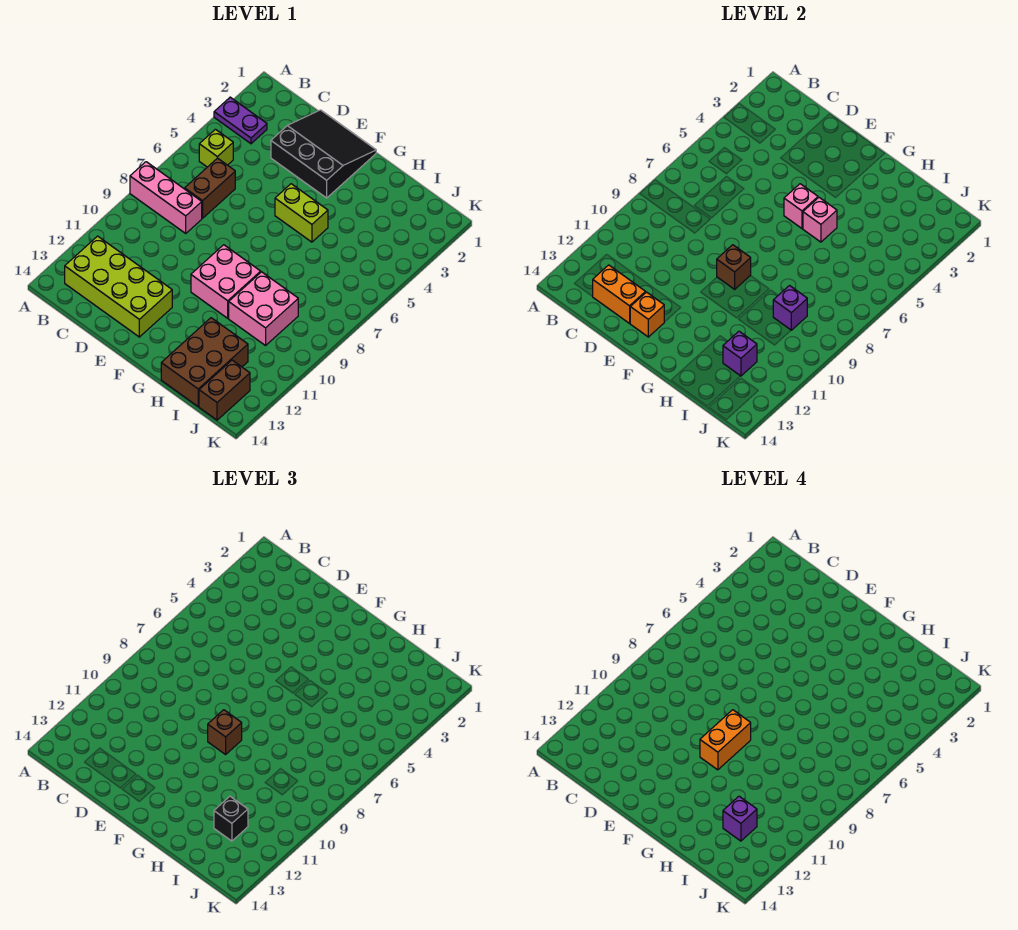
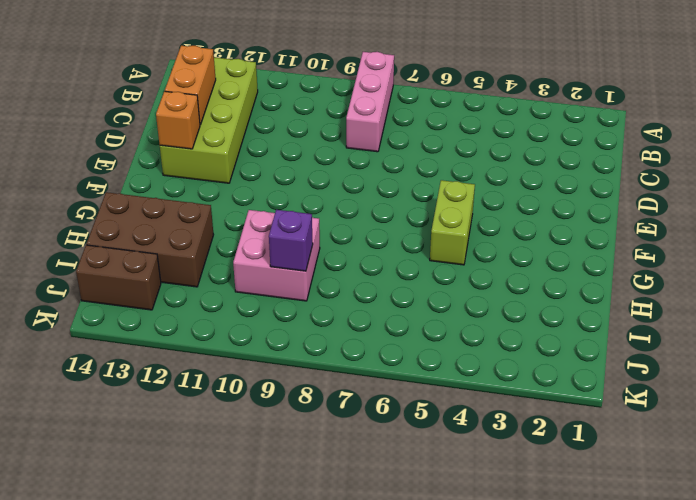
none -> purple 1x2 plate [214,97,267,144]
none -> lime 1x1 brick [199,129,233,167]
none -> brown 1x2 brick [185,158,235,218]

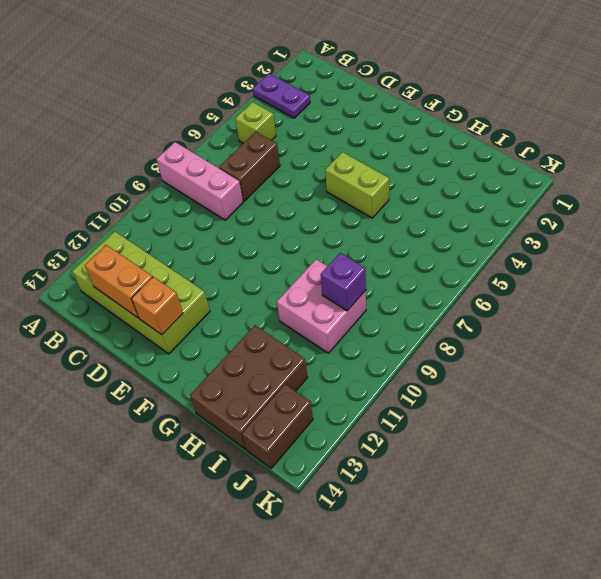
none -> black 3x3 slope [271,110,376,198]
none -> pink 2x2 brick [191,245,261,318]
none -> pink 1x1 brick [784,184,818,228]

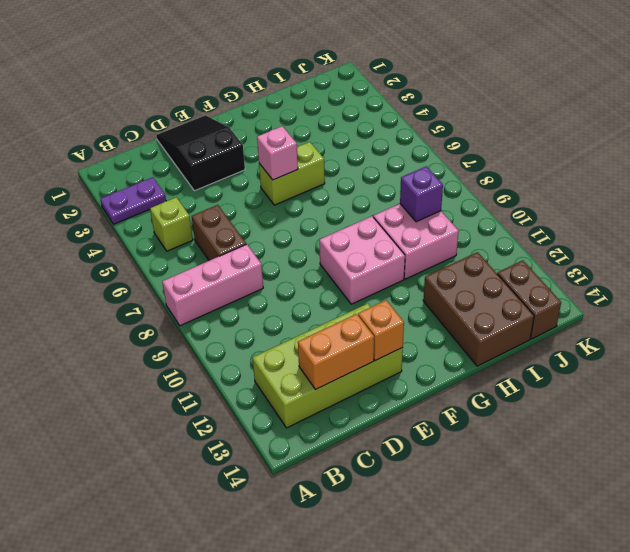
black 2x3 slope [156,115,245,191] -> black 3x3 slope [271,110,376,198]
none -> brown 1x1 brick [717,245,751,289]
none -> pink 1x1 brick [803,198,837,242]
none -> purple 1x1 brick [723,331,757,376]

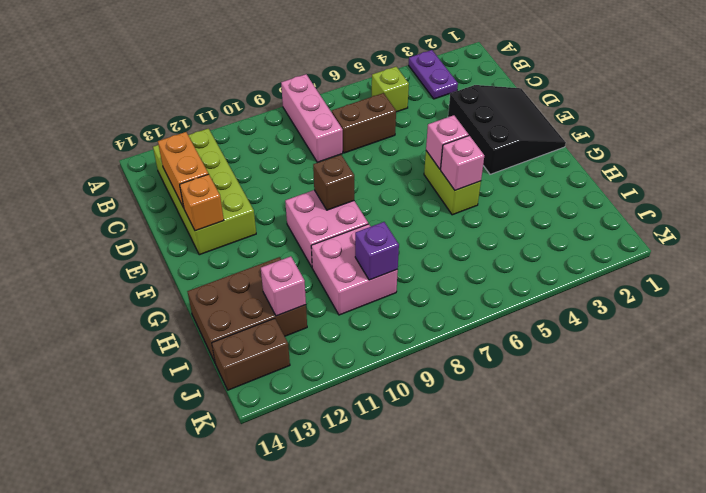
pink 1x1 brick [261,256,306,316] -> purple 1x1 brick [723,331,757,376]
none -> brown 1x1 brick [208,710,242,754]
none -> black 1x1 brick [214,796,248,841]
none -> orange 1x2 brick [700,710,751,770]

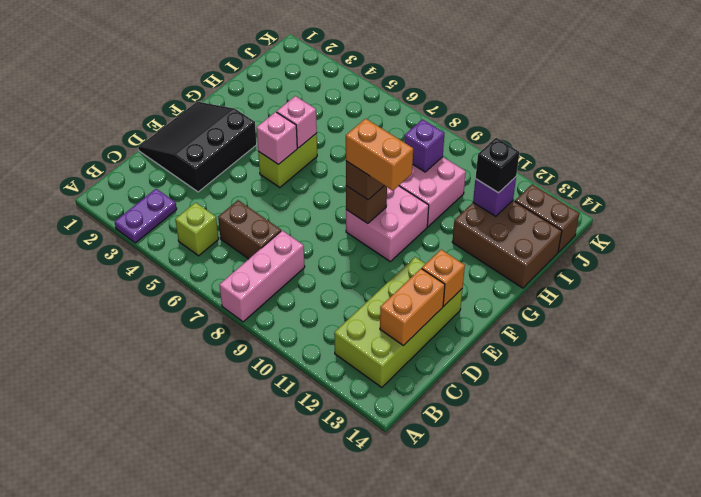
none -> purple 1x1 brick [723,796,757,841]

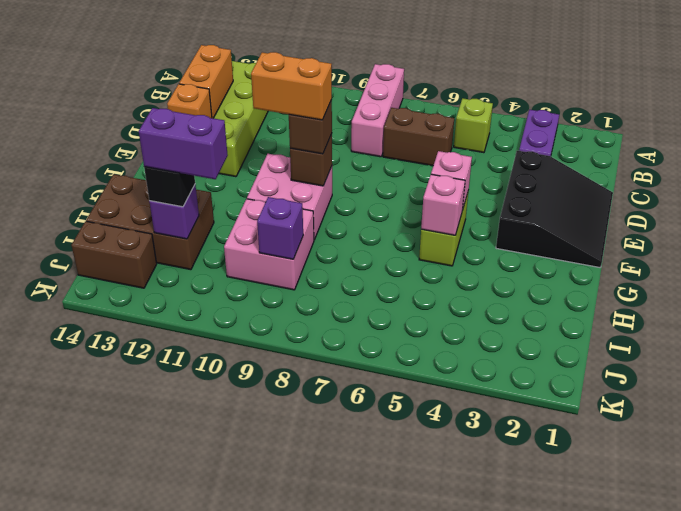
purple 1x2 brick [139,108,228,179] -> purple 1x1 brick [723,796,757,841]

